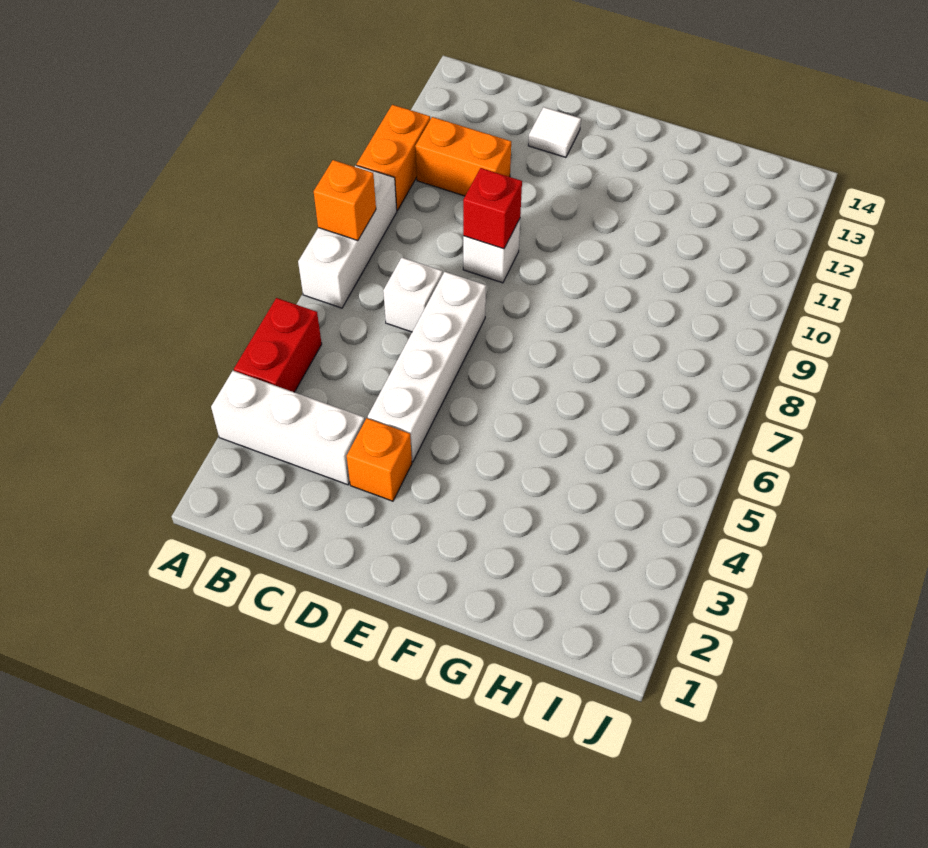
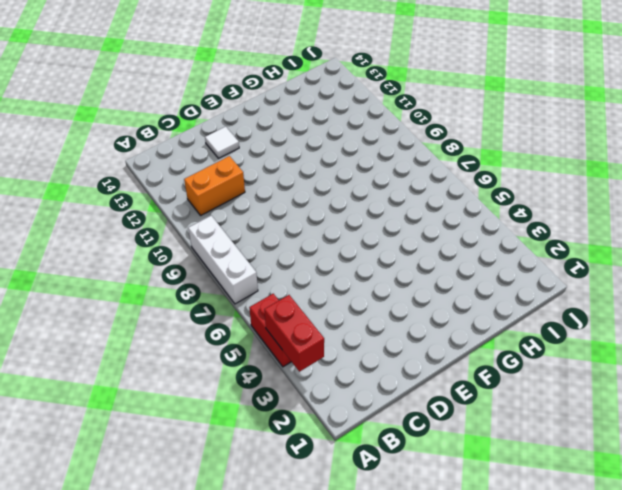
red 1x2 brick [264,295,324,372] -> none
none -> white 1x3 brick [211,371,365,485]
none -> orange 1x2 brick [357,105,430,211]
none -> white 1x1 brick [383,258,442,332]

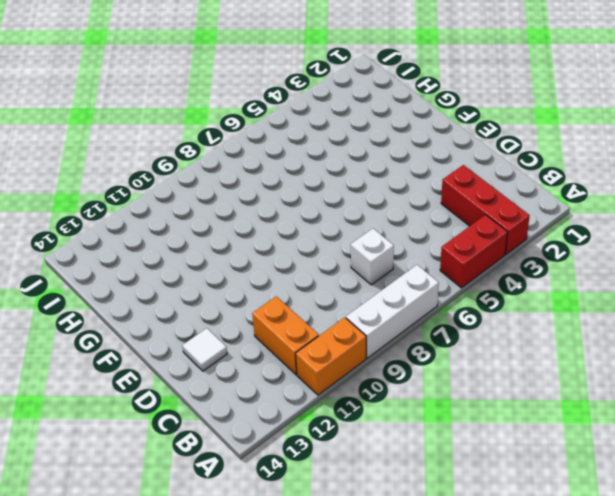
red 1x3 brick [441,165,530,254] -> white 1x3 brick [211,371,365,485]
none -> orange 1x1 brick [347,418,412,501]
none -> white 1x4 brick [368,272,486,462]
none -> white 1x1 brick [463,219,520,283]

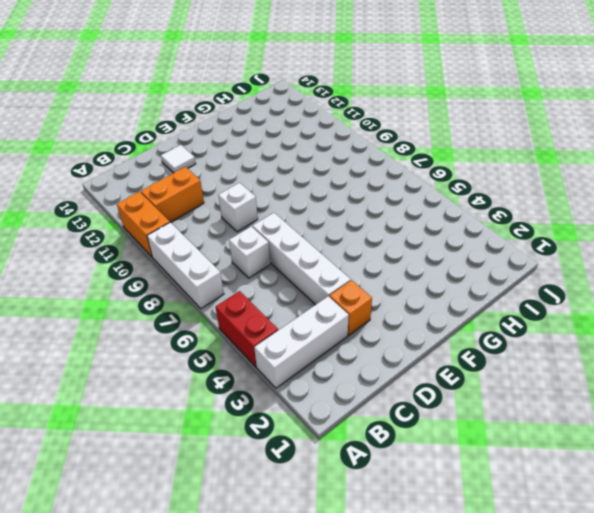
none -> orange 1x1 brick [314,160,376,241]
none -> red 1x1 brick [463,168,522,249]

